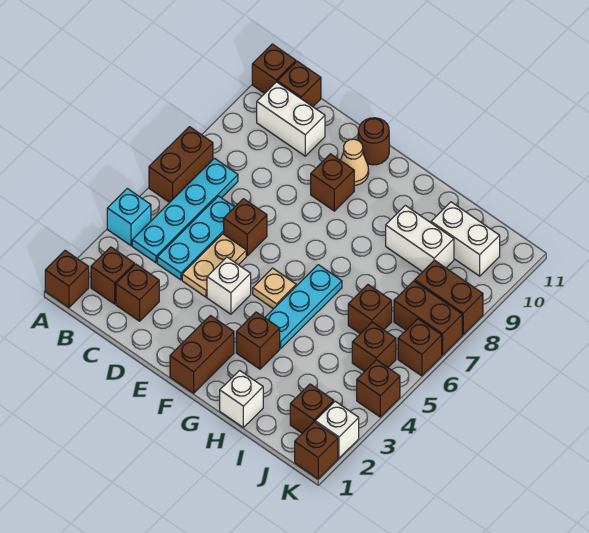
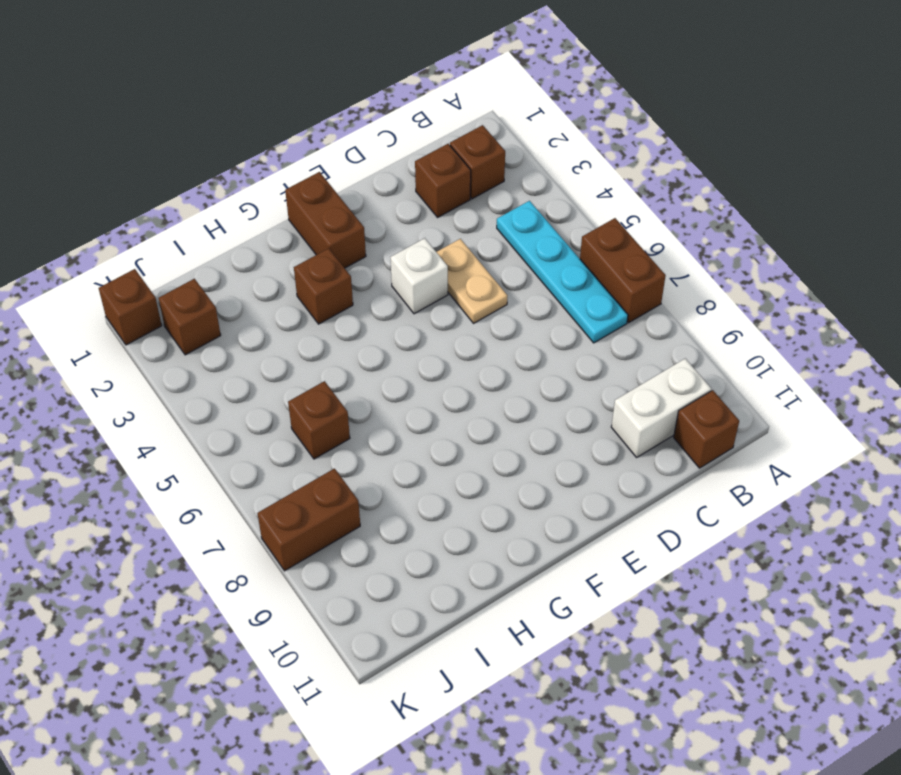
none -> brown 1x1 brick [45,251,89,307]
none -> cyan 1x1 brick [107,189,151,246]
none -> brown 1x1 brick [252,44,296,93]
none -> cyan 1x3 plate [157,196,234,280]

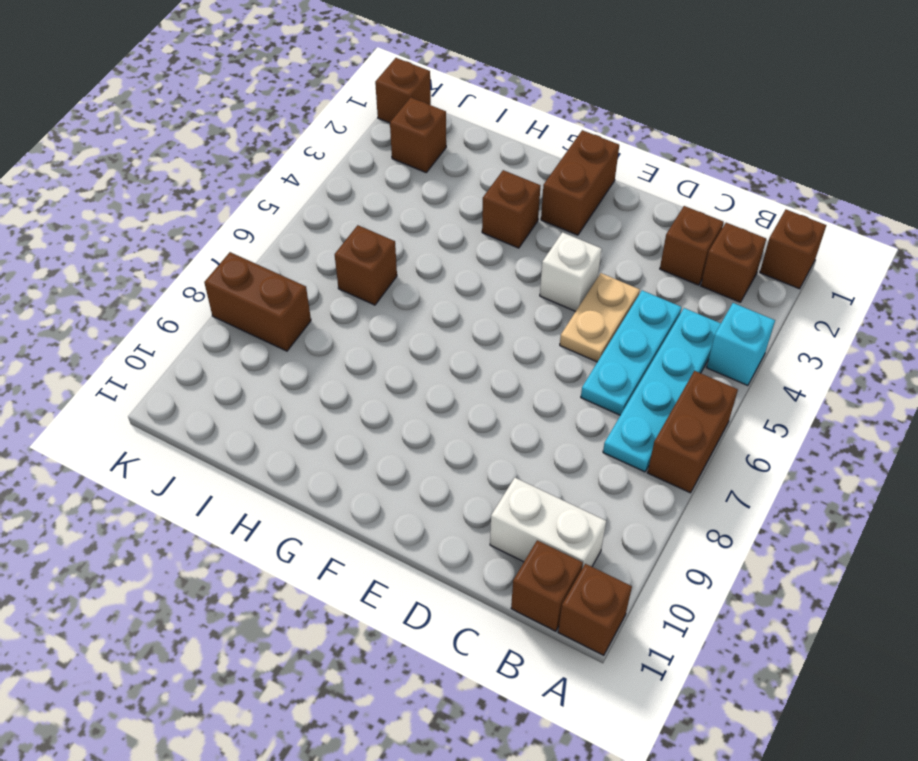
none -> brown 1x1 brick [224,199,267,256]
none -> brown 1x1 brick [311,154,354,211]
none -> tan 1x1 cone [340,139,369,185]
none -> brown 1x1 round brick [358,118,389,165]

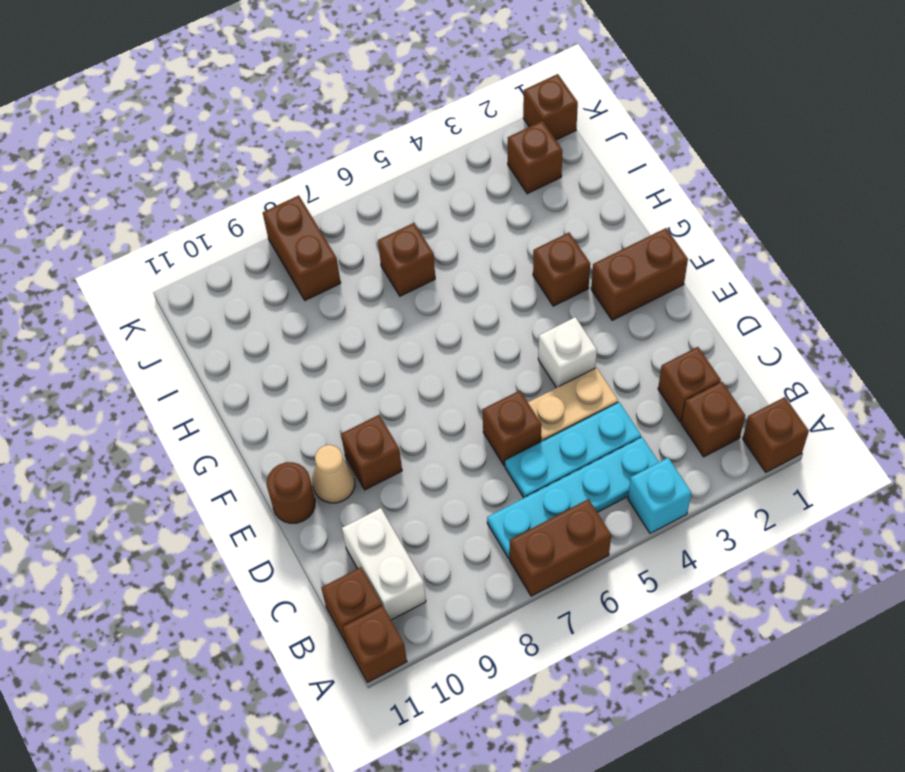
none -> tan 1x1 plate [253,268,296,309]
none -> cyan 1x3 plate [265,265,342,348]
none -> white 1x1 brick [220,370,263,427]
none -> white 1x2 brick [386,205,454,272]

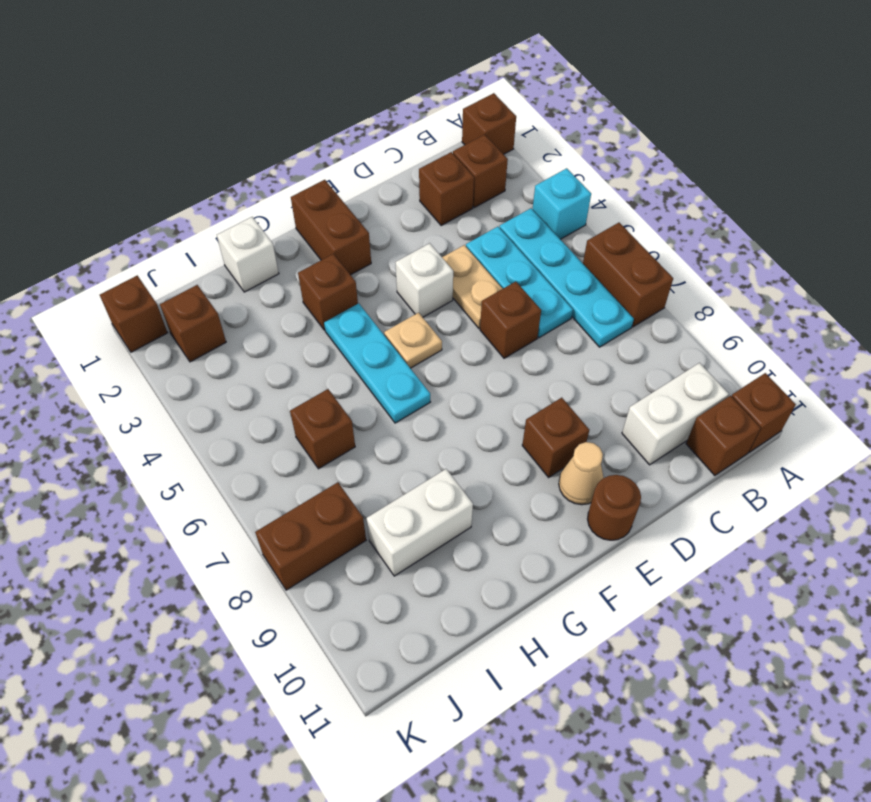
none -> white 1x2 brick [431,202,500,276]
none -> brown 1x1 brick [352,322,396,372]
none -> brown 1x2 brick [394,281,462,355]
none -> white 1x1 brick [315,401,359,458]

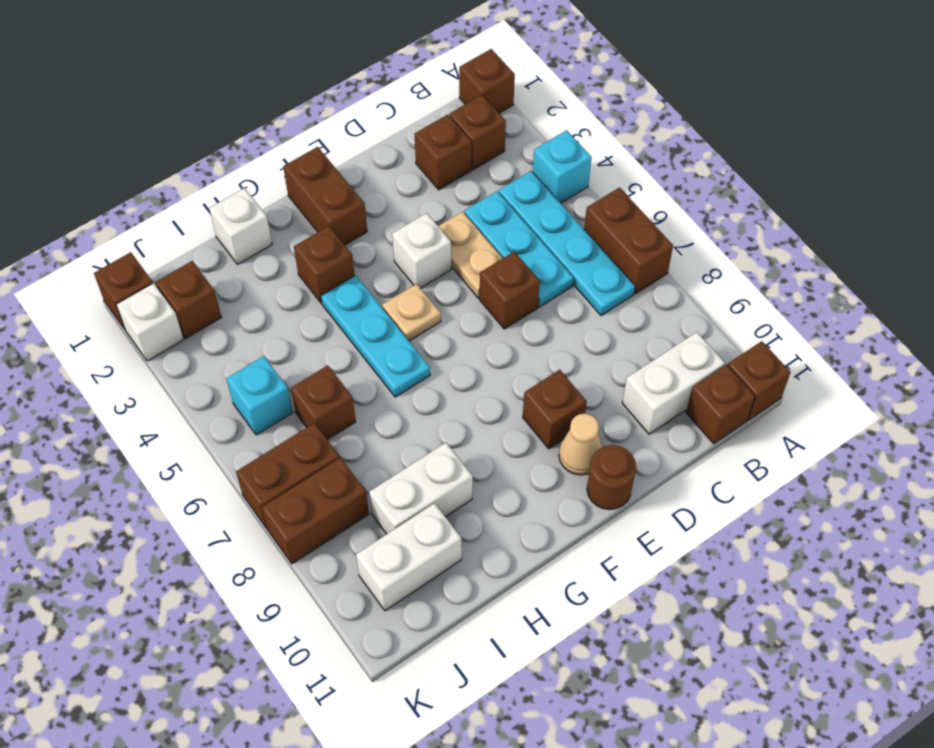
cyan 1x1 brick [226,356,293,435] -> brown 1x1 brick [352,322,396,372]
none -> brown 1x1 brick [357,360,400,417]
none -> brown 1x1 brick [398,319,442,376]

